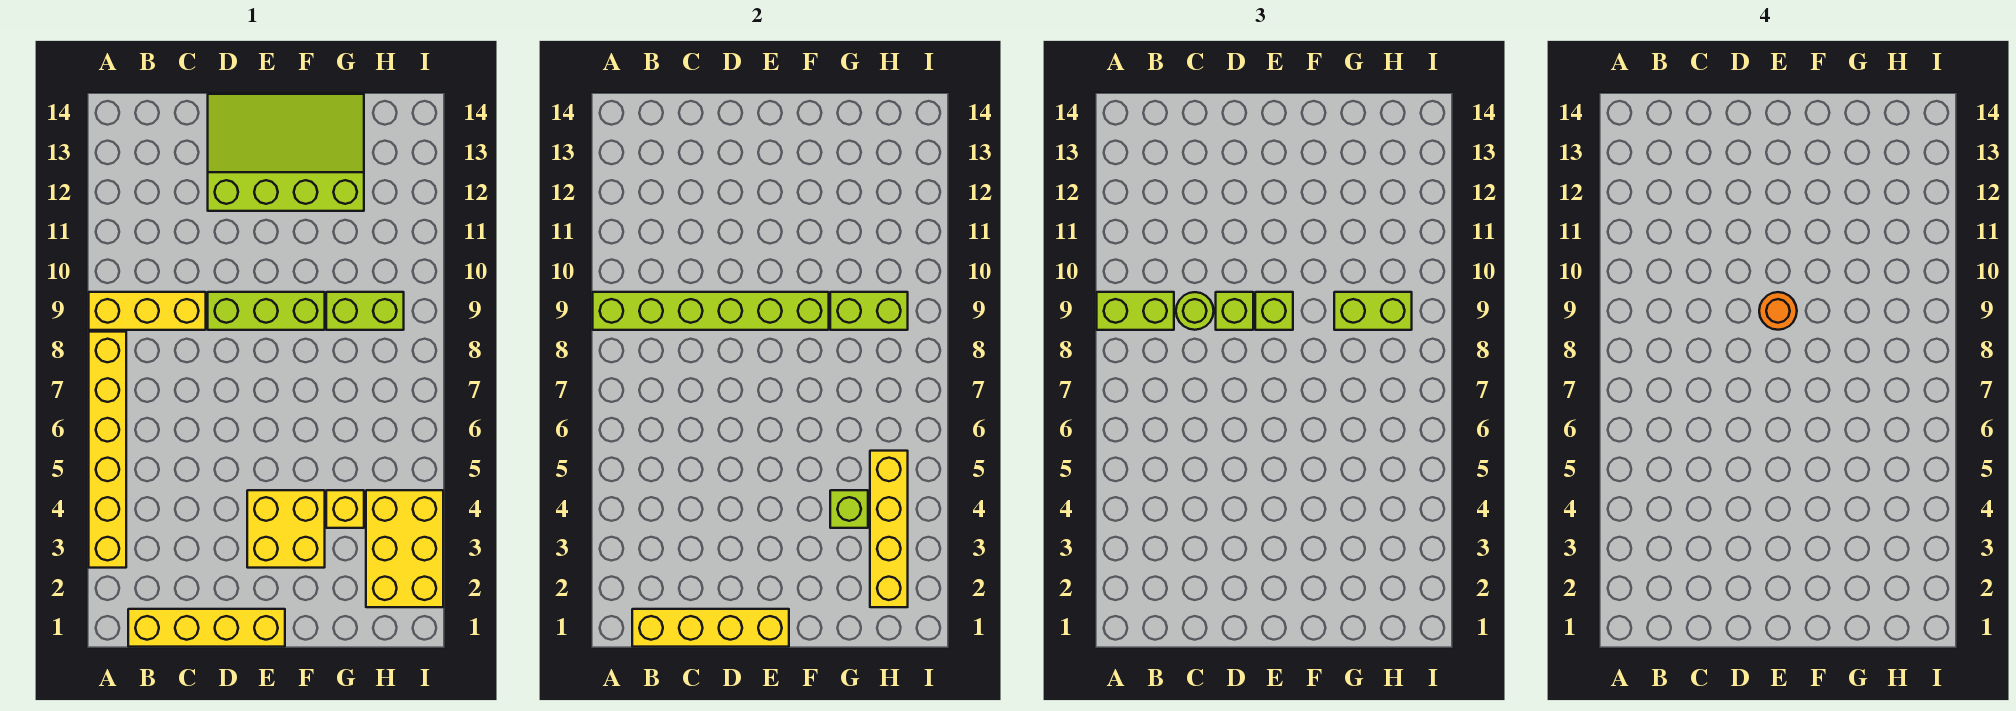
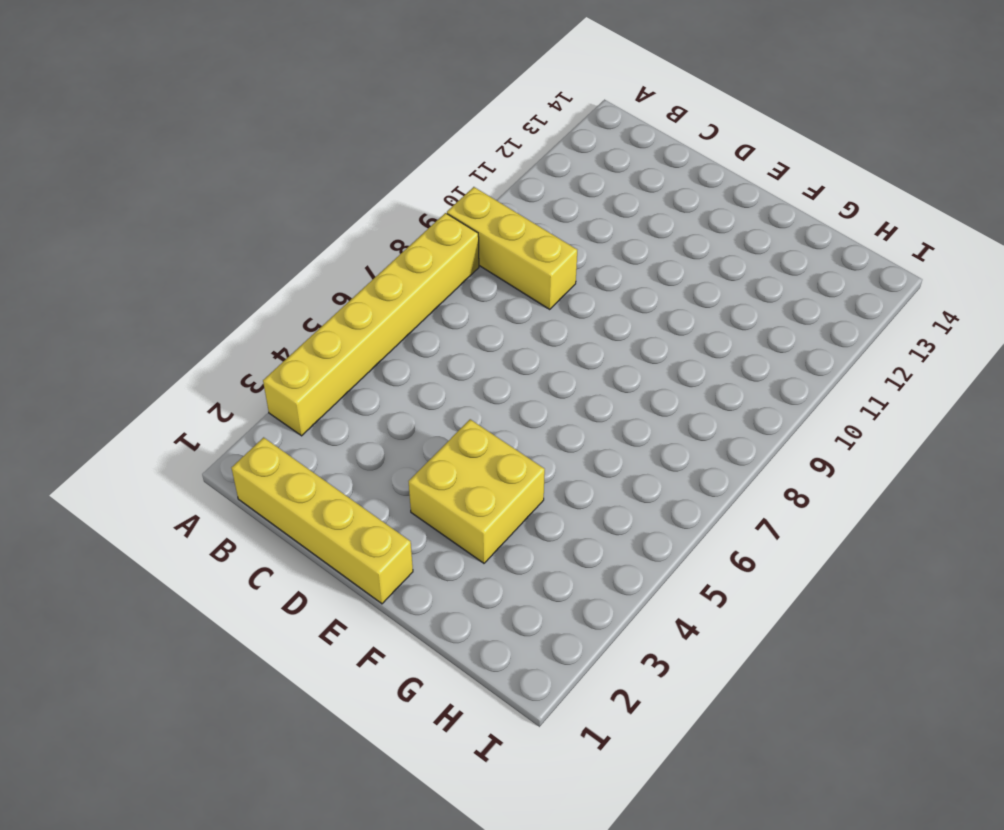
none -> lime 1x3 brick [208,292,325,330]
none -> lime 3x4 slope [208,94,364,211]
none -> yellow 1x1 brick [326,490,364,528]

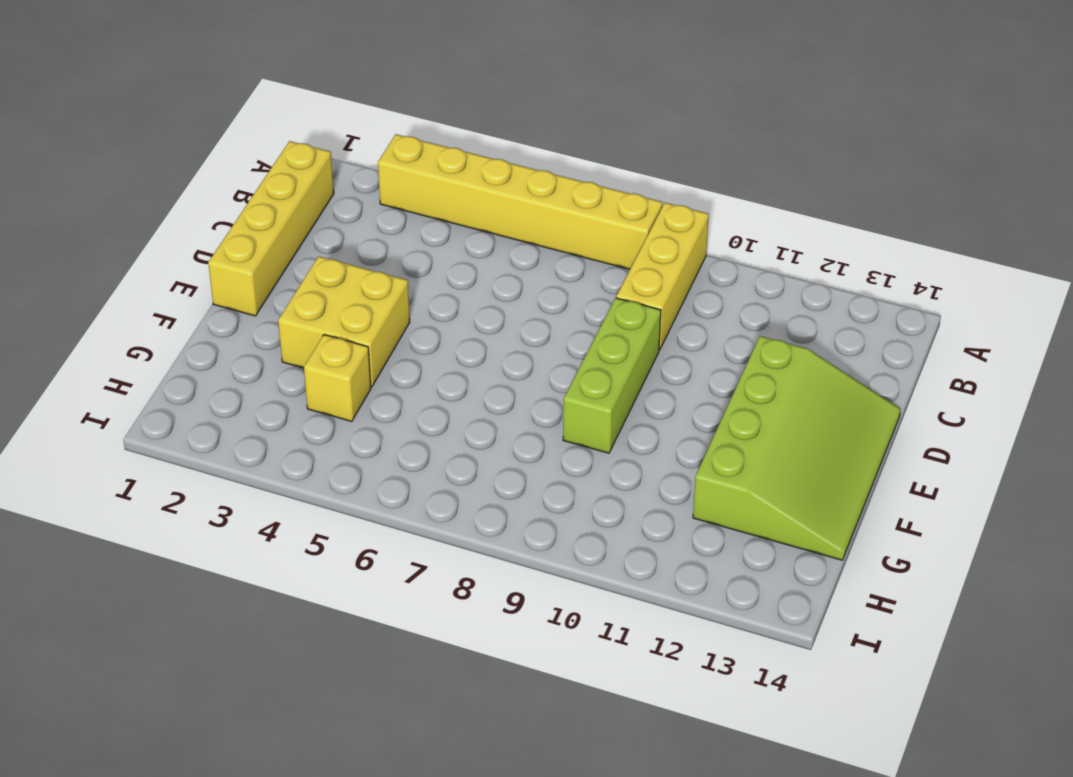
none -> lime 1x2 brick [326,292,404,330]
none -> yellow 2x3 brick [366,490,443,607]
none -> lime 1x6 brick [593,292,829,330]

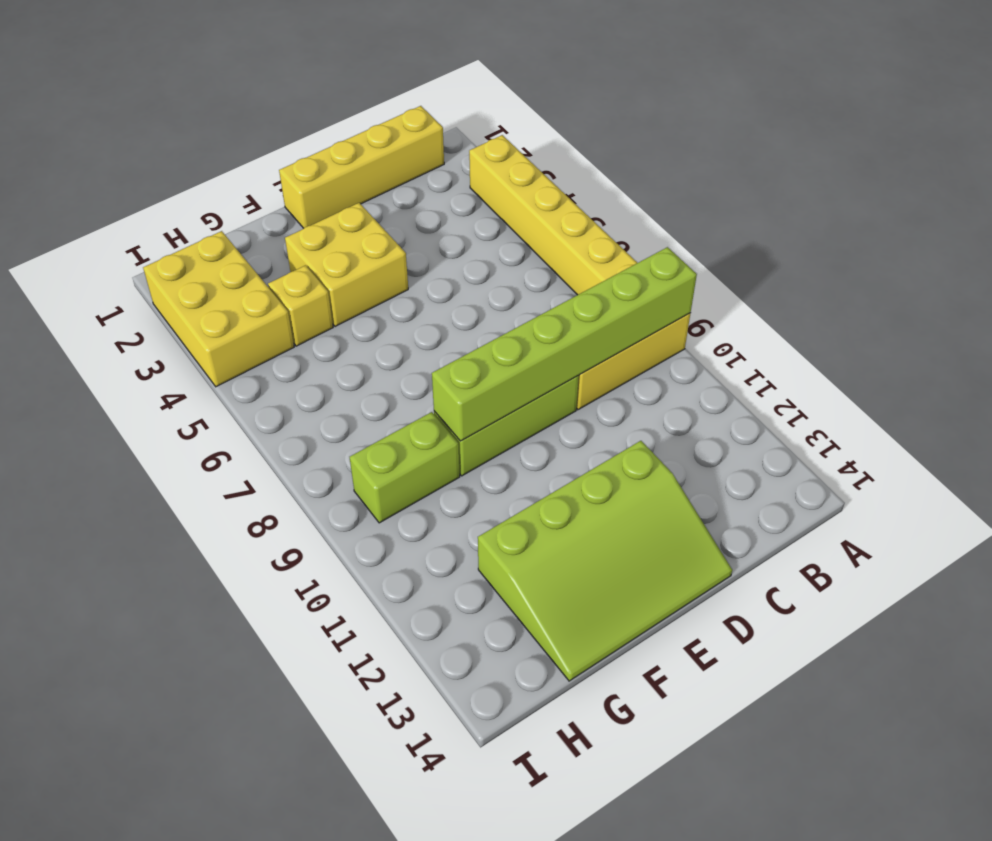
none -> yellow 1x4 brick [632,609,789,647]
none -> lime 1x1 brick [830,490,868,528]
none -> lime 1x2 brick [830,292,908,330]

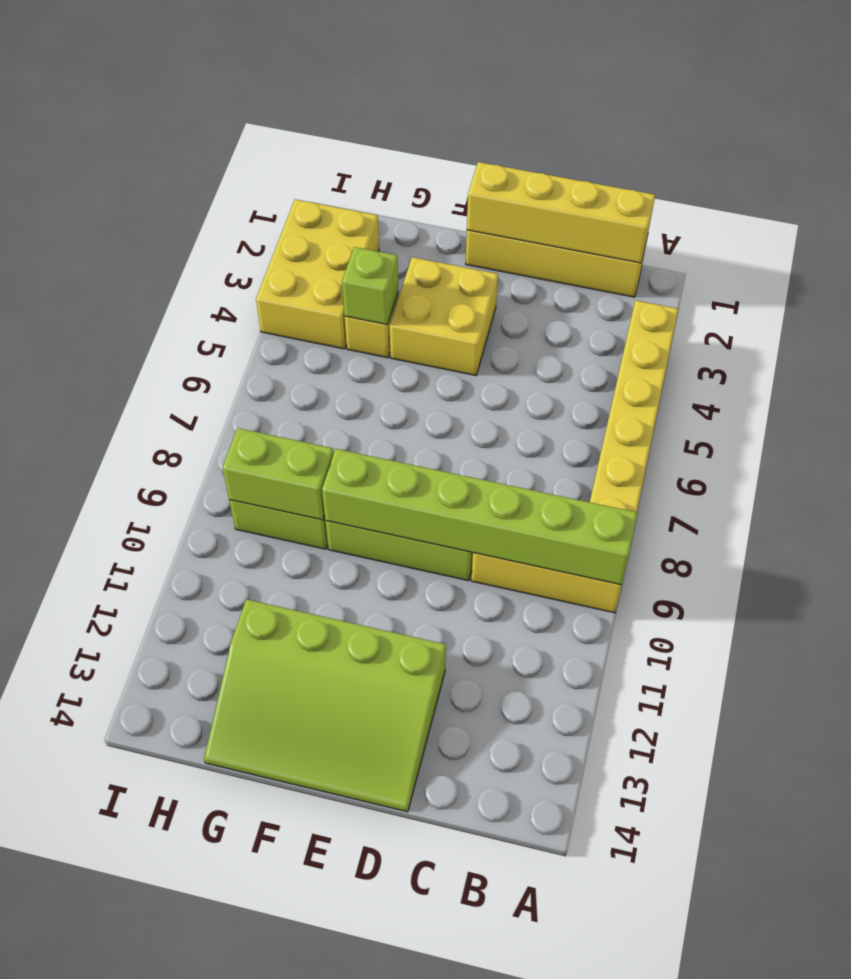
none -> yellow 1x4 brick [870,451,908,607]
none -> lime 1x2 brick [1097,292,1174,330]
none -> lime 1x1 round brick [1176,292,1214,330]

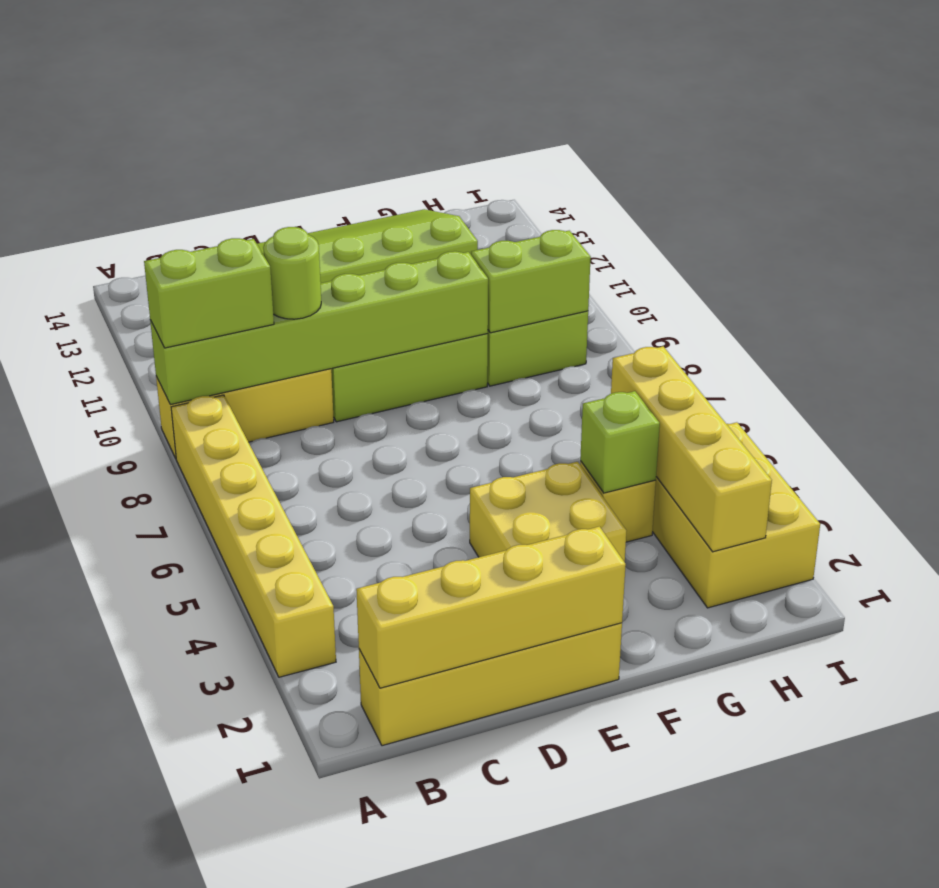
none -> lime 1x1 brick [1216,292,1253,330]
none -> lime 1x1 brick [1255,292,1293,330]
none -> lime 1x2 brick [1334,292,1412,330]

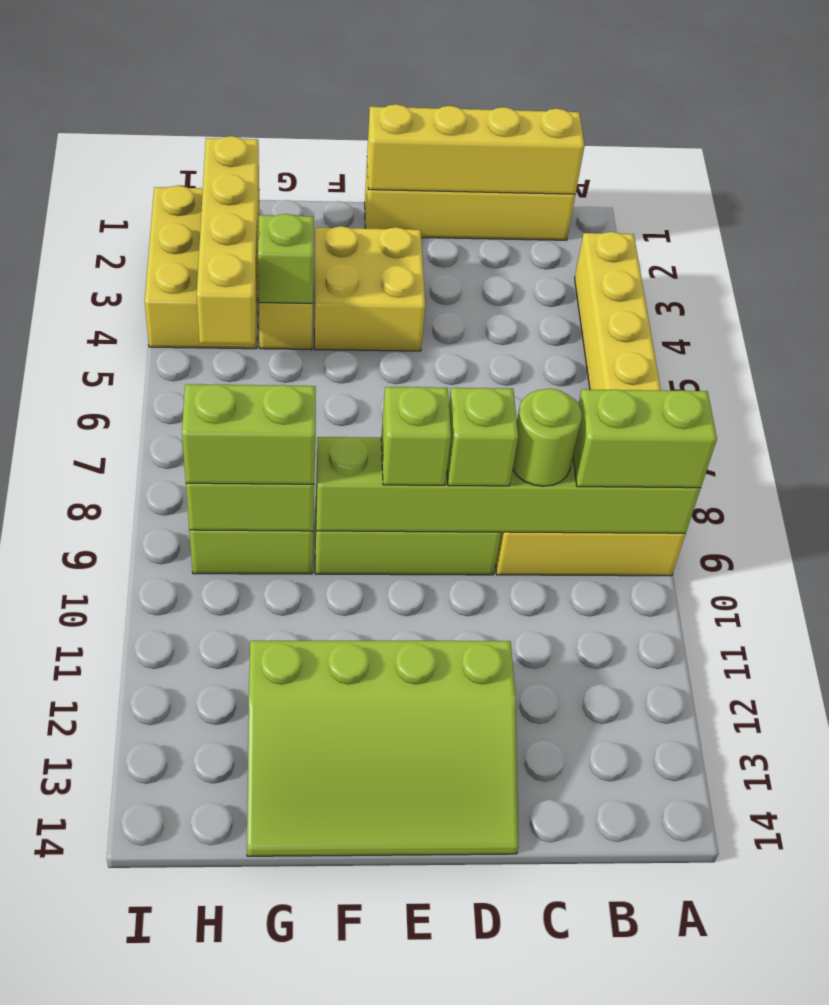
none -> orange 1x1 round brick [1759,292,1797,330]

